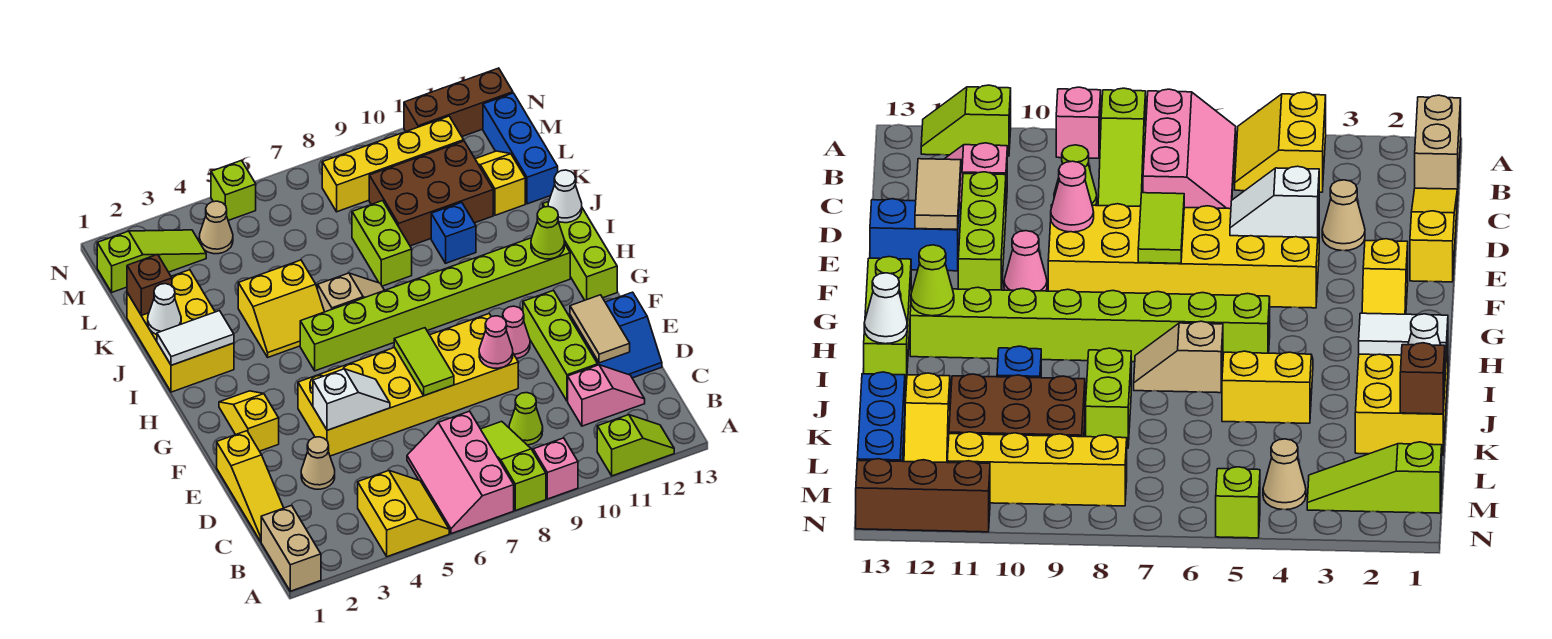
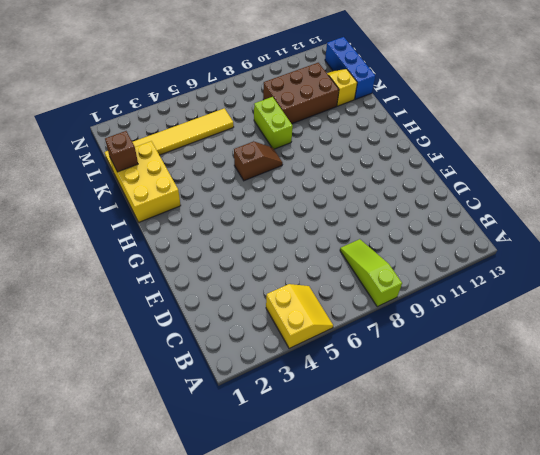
brown 1x2 slope [234,141,283,181] -> tan 1x2 slope [318,273,384,312]
yellow 1x6 tile [105,108,234,171] -> none
none -> tan 1x2 brick [261,505,321,591]
none -> pink 2x3 slope [407,411,514,534]
none -> pink 1x1 brick [533,438,578,499]
none -> lime 1x2 slope [597,415,674,476]

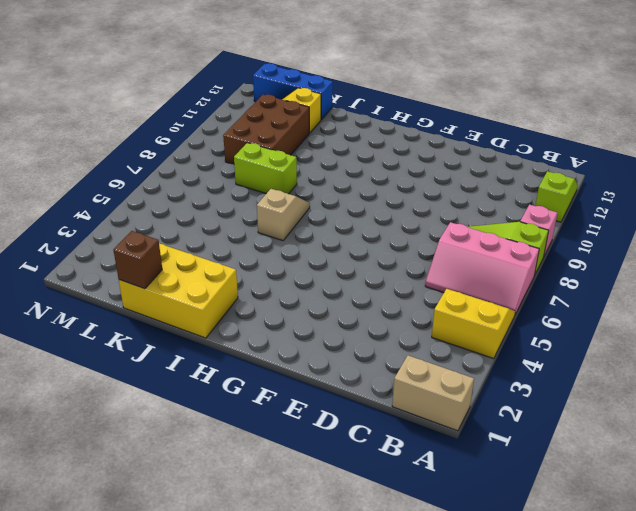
none -> yellow 1x3 slope [217,431,283,542]
none -> lime 1x1 cone [509,393,543,445]
none -> pink 1x2 slope [568,365,645,426]
none -> tan 1x1 cone [301,437,335,489]

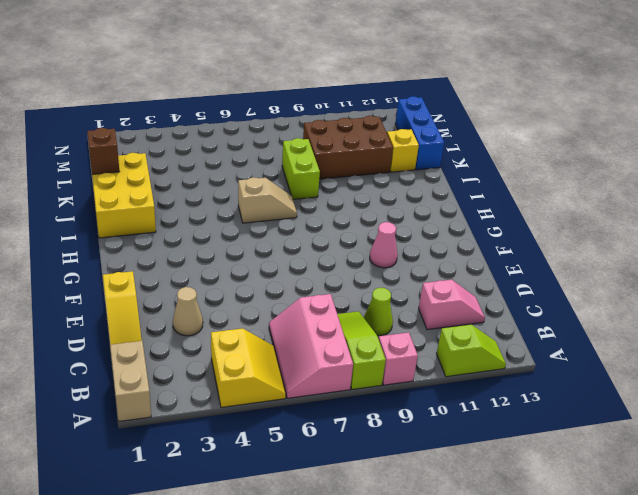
none -> lime 1x3 brick [523,290,598,401]
none -> blue 2x2 slope [570,292,662,378]
none -> yellow 2x6 brick [298,314,518,456]
none -> yellow 1x2 slope [219,391,279,451]

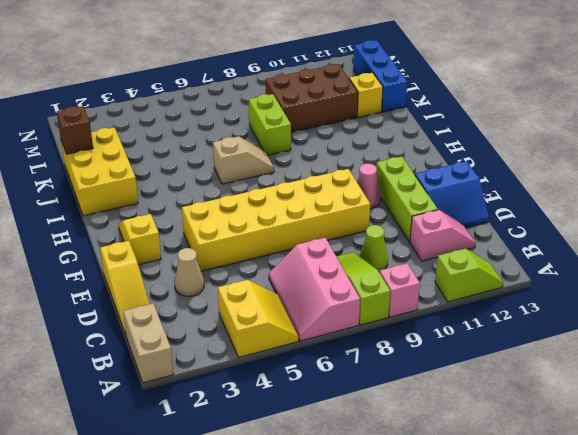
none -> lime 1x3 brick [543,201,617,300]
none -> lime 1x8 brick [300,238,570,371]
none -> yellow 2x2 slope [238,260,324,357]
none -> blue 1x1 brick [431,202,476,263]

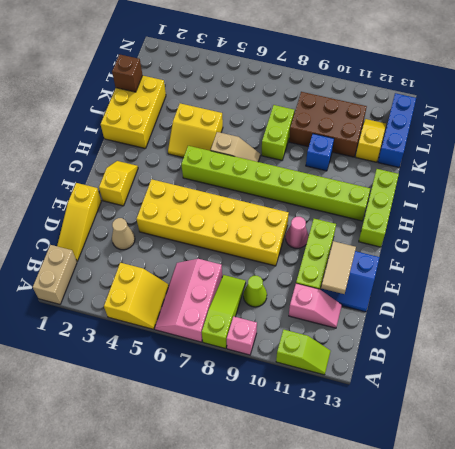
none -> lime 1x3 slope [97,230,206,292]
none -> tan 1x1 cone [199,201,233,254]
none -> yellow 1x4 brick [322,116,464,212]
none -> lime 1x1 brick [211,161,256,220]

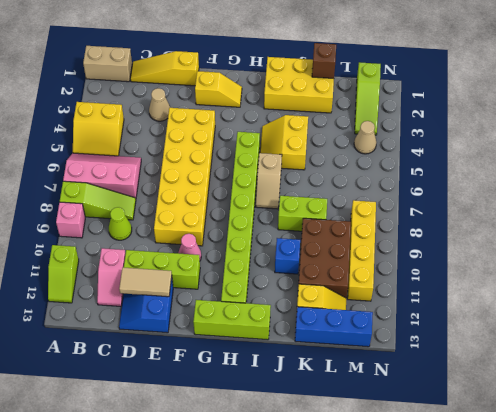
none -> lime 1x1 brick [211,161,256,220]
none -> brown 1x3 brick [404,68,513,136]
none -> white 1x2 slope [313,369,390,430]
none -> lime 1x2 tile [394,328,454,396]

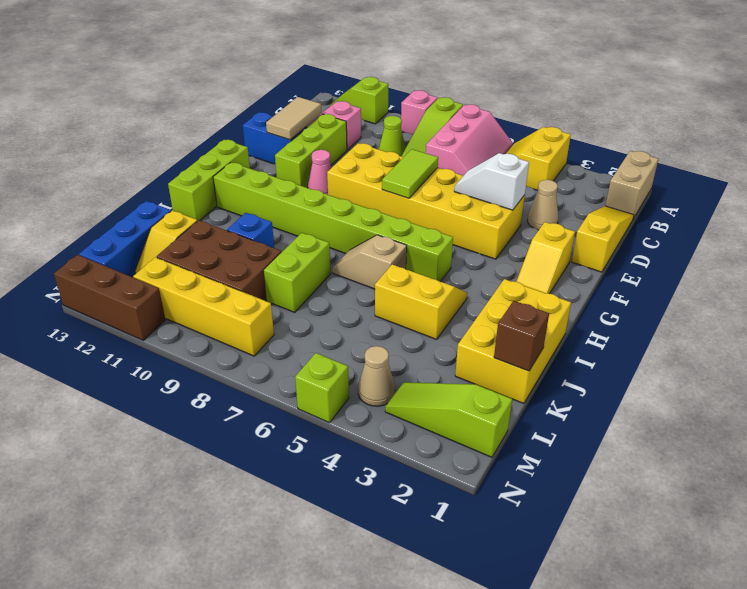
none -> pink 1x1 cone [479,316,513,368]
none -> lime 1x1 cone [531,207,565,259]
none -> white 1x2 tile [157,311,234,365]
none -> white 1x1 cone [548,170,582,223]

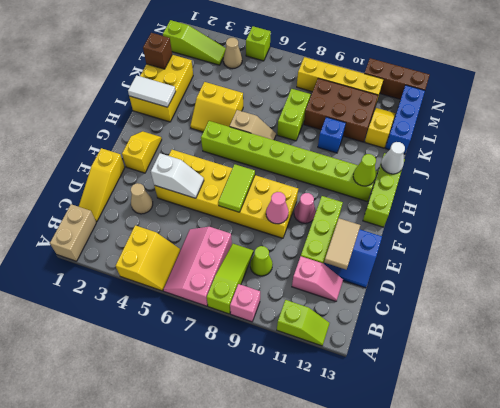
none -> white 1x1 cone [148,284,181,335]

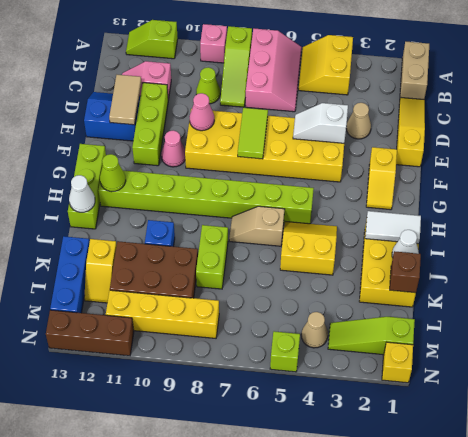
yellow 1x1 brick [382,342,413,383] -> none

